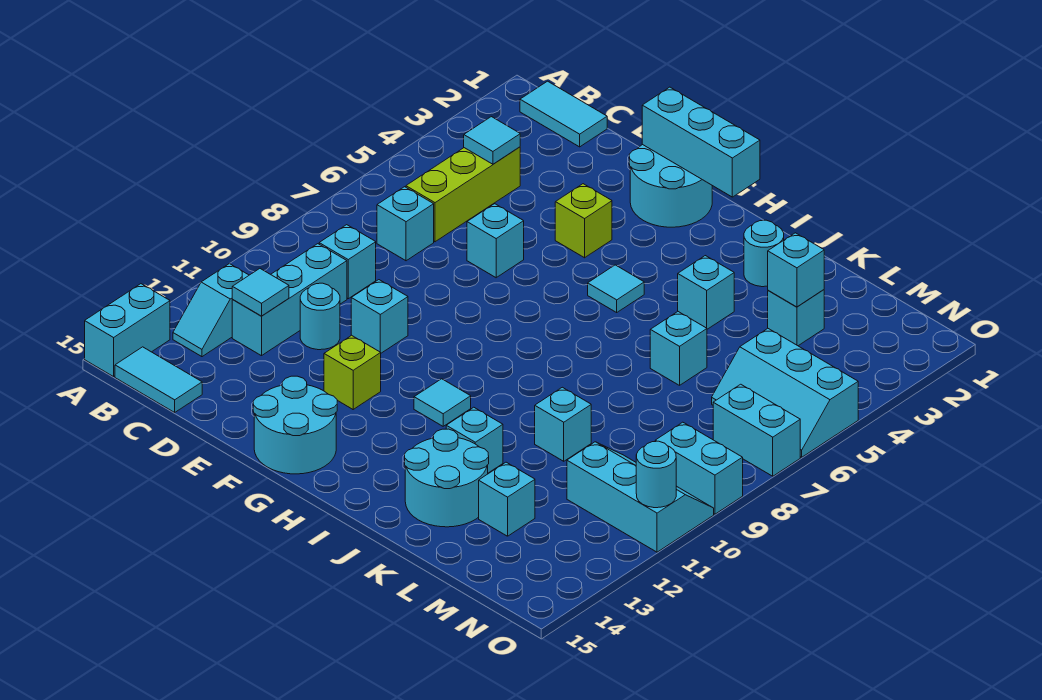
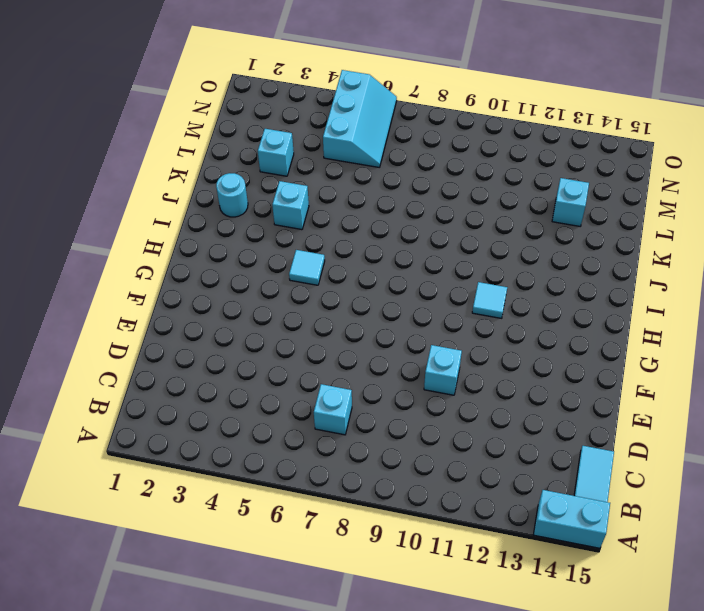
none -> cyan 1x2 tile [520,81,607,147]
none -> cyan 1x2 slope [173,264,249,357]
none -> lime 1x3 brick [406,147,520,242]
none -> cyan 1x1 brick [319,225,376,299]

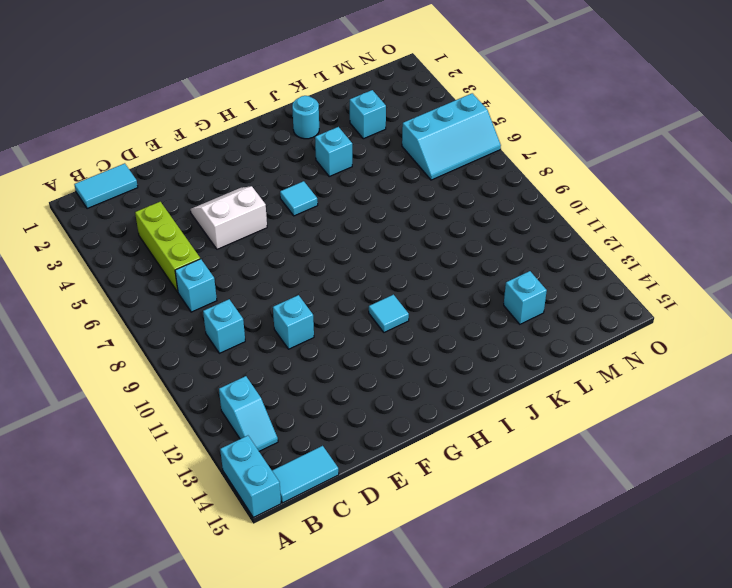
white 2x2 slope [190,186,267,249] -> lime 1x1 brick [555,184,612,258]
none -> cyan 1x3 brick [232,244,347,356]
none -> cyan 1x1 round brick [300,283,340,350]
none -> cyan 1x1 brick [467,204,524,278]
none -> cyan 2x2 round brick [629,145,712,227]

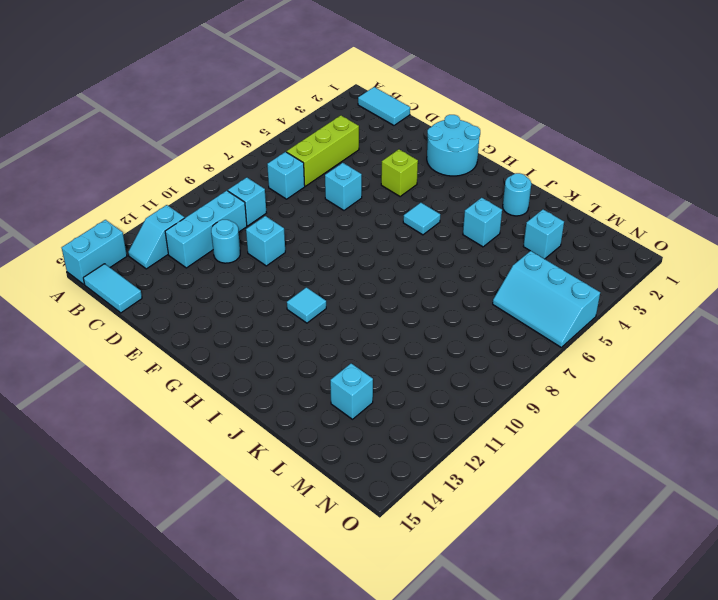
none -> lime 1x1 brick [324,335,381,409]
none -> cyan 2x2 round brick [253,376,337,474]
none -> cyan 1x1 brick [446,407,503,473]
none -> cyan 2x2 round brick [405,429,489,527]

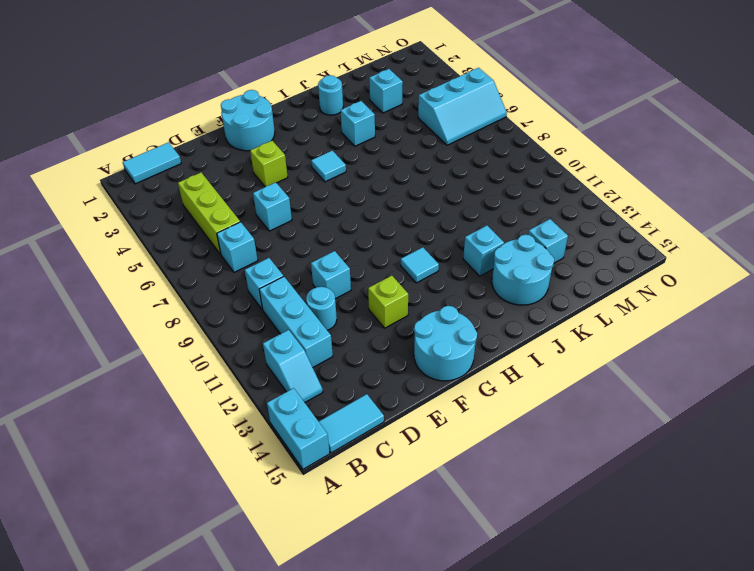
none -> cyan 1x1 brick [650,312,707,385]
none -> cyan 1x1 brick [535,387,591,461]
none -> cyan 2x3 slope [567,442,714,552]
none -> cyan 1x2 brick [713,384,800,476]

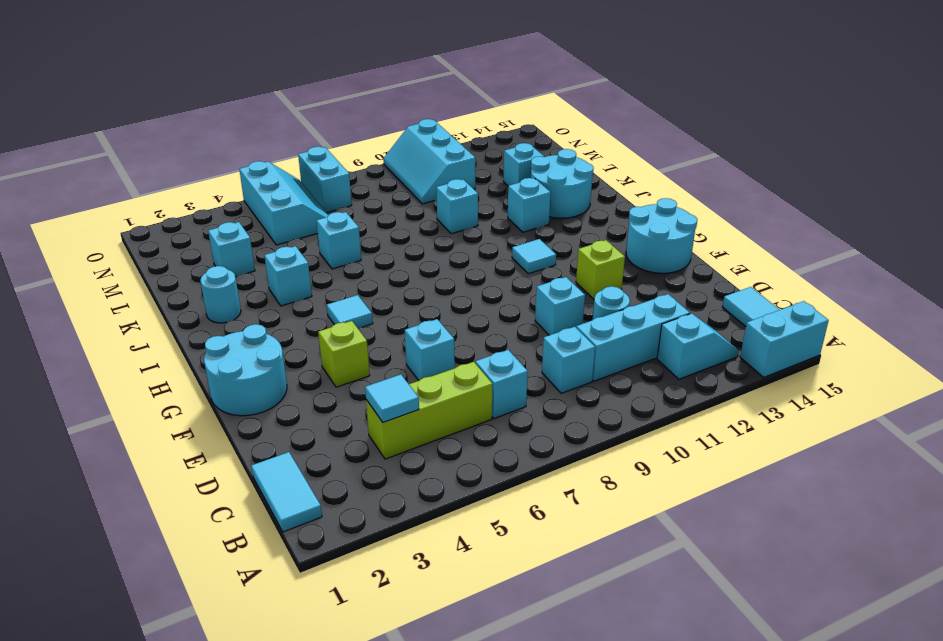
none -> cyan 1x2 brick [655,422,743,514]
none -> cyan 1x1 tile [232,269,289,316]
none -> cyan 1x3 brick [642,87,760,197]
none -> cyan 1x1 brick [768,233,824,307]

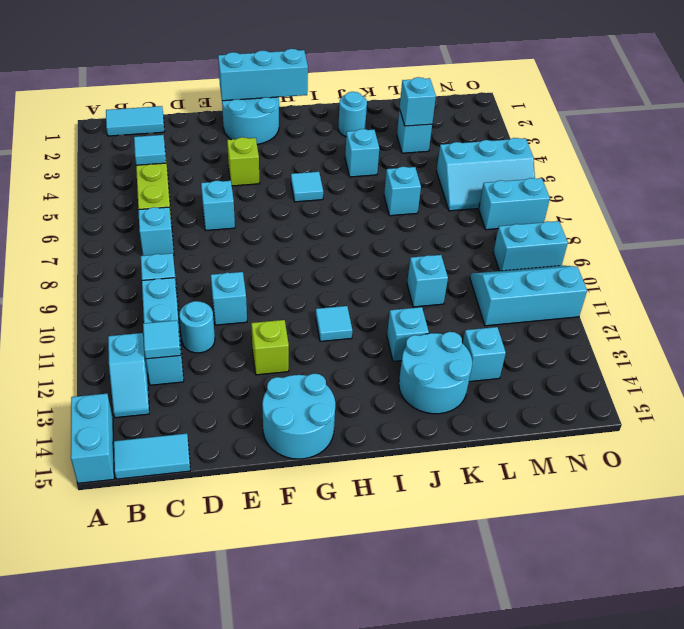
none -> cyan 1x1 round brick [636,441,676,508]

